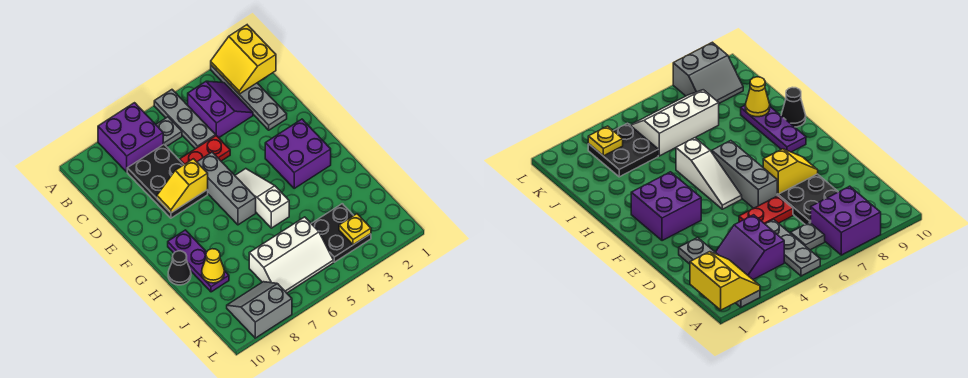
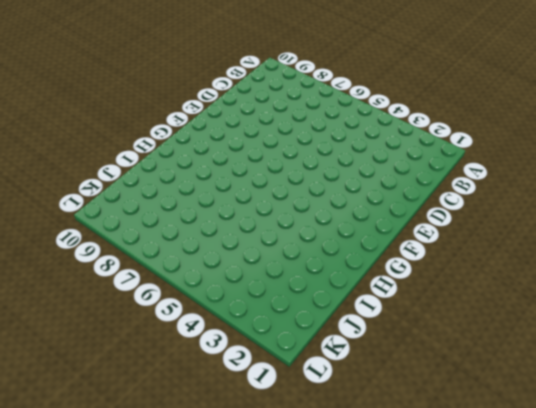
none -> grey 1x4 plate [211,65,287,130]
none -> grey 1x3 plate [154,90,216,149]
none -> purple 2x2 brick [98,103,163,172]

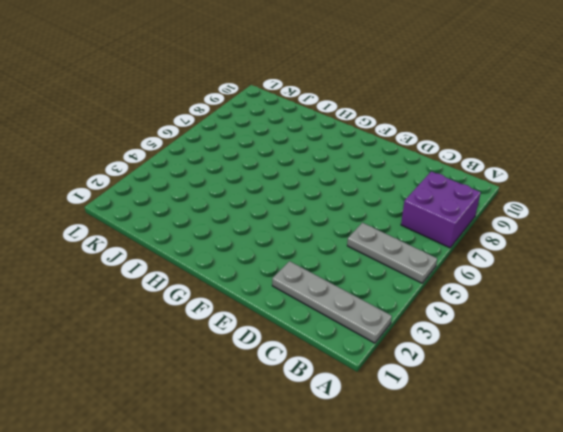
none -> purple 2x2 slope [188,81,253,138]
none -> grey 1x1 plate [156,117,182,147]
none -> black 2x3 plate [127,144,208,218]

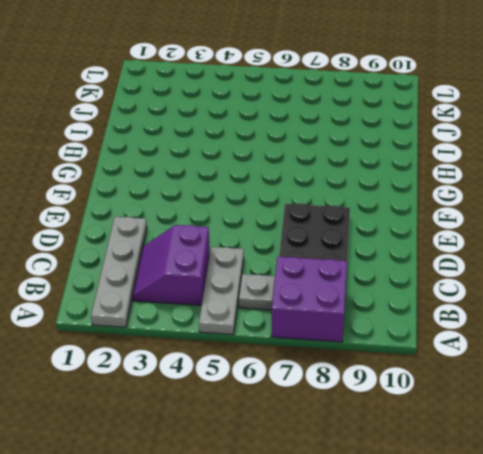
none -> red 1x2 plate [180,136,230,164]
none -> grey 1x3 brick [197,152,256,225]
none -> purple 2x2 brick [265,119,331,188]

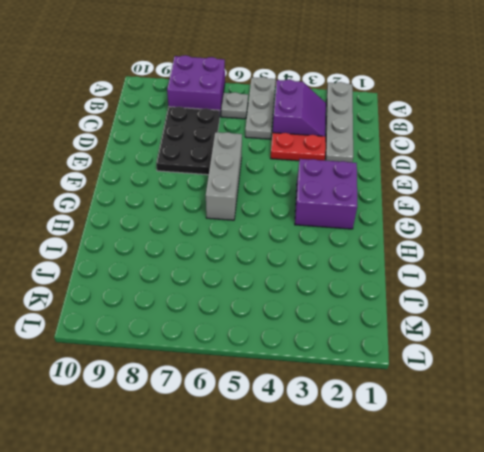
red 1x2 plate [271,133,326,161] -> red 1x2 plate moved to [180,136,230,164]
none -> white 1x3 slope [235,169,289,228]
none -> purple 1x3 plate [168,230,229,292]
none -> black 1x1 cone [168,251,191,285]

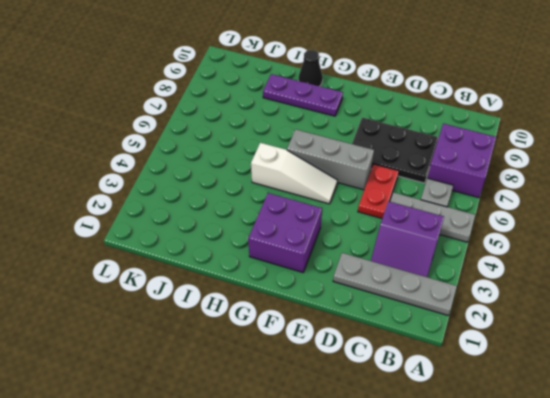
none -> black 2x2 plate [311,204,371,262]
none -> white 2x3 slope [249,217,334,293]
none -> grey 2x2 slope [227,282,292,338]

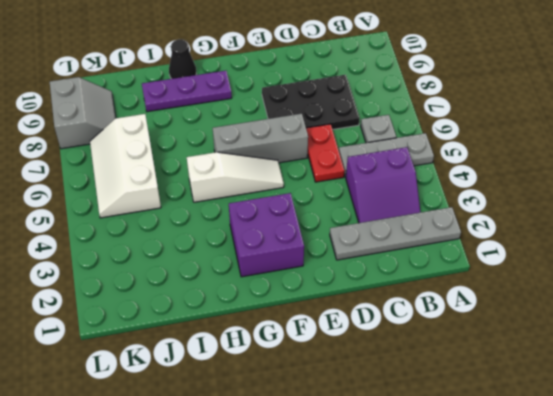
none -> purple 2x2 brick [98,103,163,172]
none -> black 2x2 plate [311,204,371,262]
none -> yellow 2x2 slope [211,25,276,94]

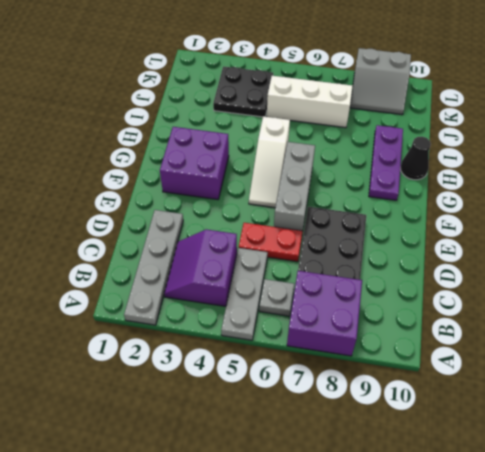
none -> yellow 2x2 slope [211,25,276,94]
none -> yellow 1x2 slope [157,159,208,213]
none -> yellow 1x1 cone [202,249,224,283]

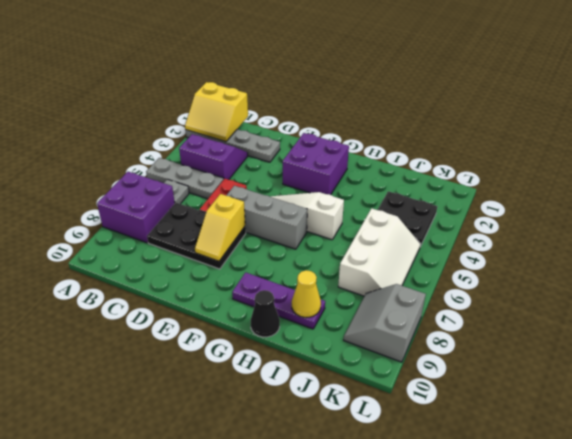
none -> yellow 1x1 plate [339,214,371,245]

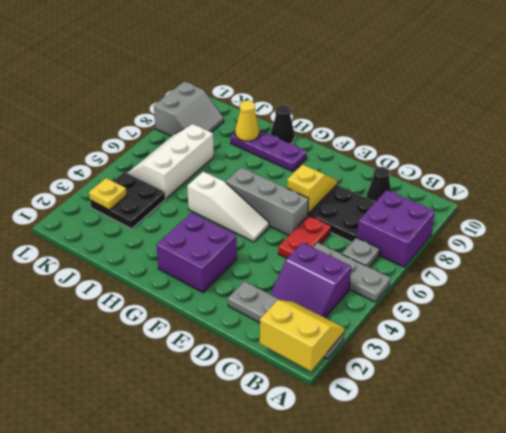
black 1x1 cone [366,167,391,202] -> none

